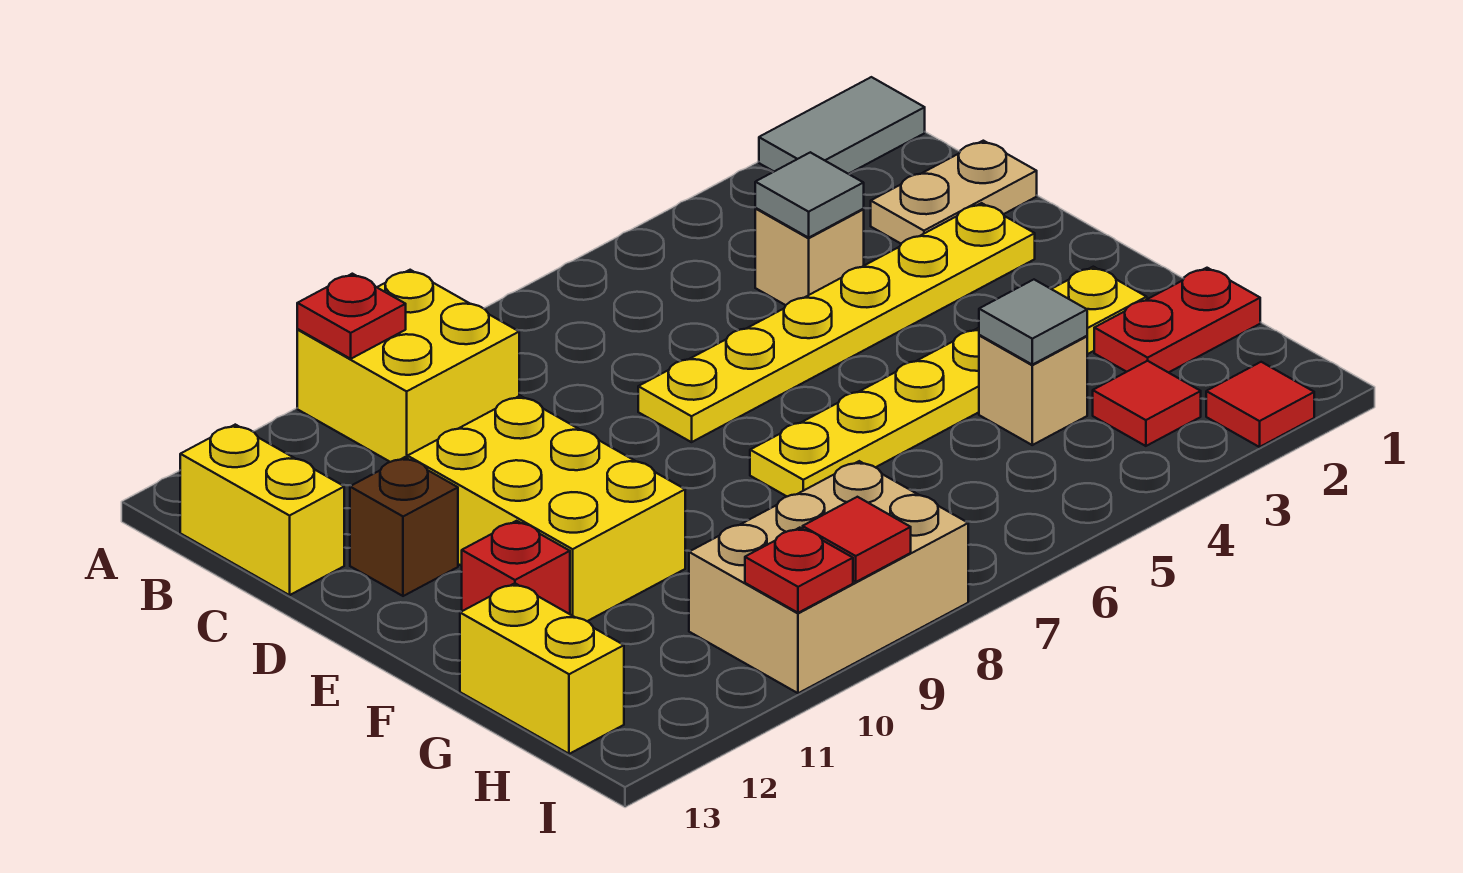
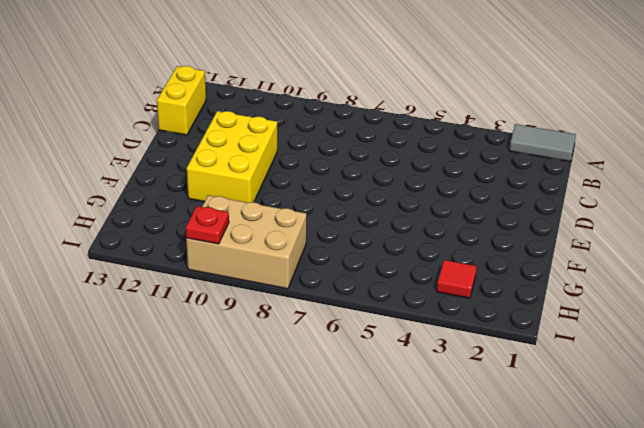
none -> yellow 2x2 brick [297,270,519,462]
none -> tan 1x2 plate [871,141,1037,243]
none -> tan 1x1 brick [755,208,864,305]

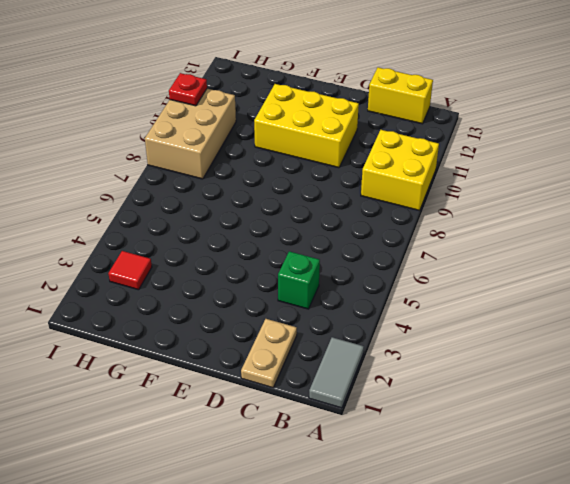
green 1x1 brick [278,251,320,309] -> tan 1x1 brick [755,208,864,305]
none -> yellow 1x6 plate [638,203,1035,442]
none -> brown 1x1 brick [350,457,458,596]
none -> yellow 1x6 plate [750,267,1147,496]

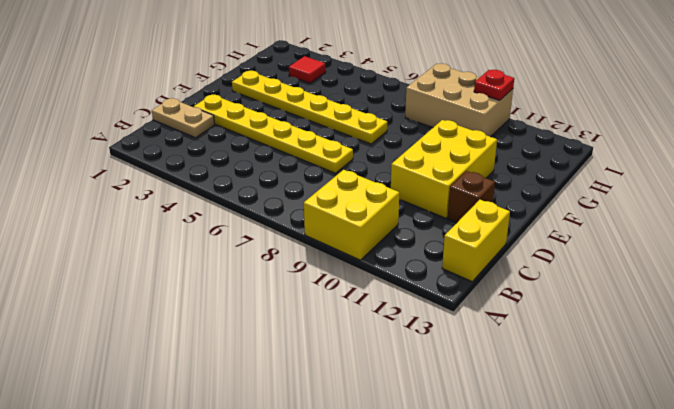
none -> grey 1x2 tile [759,77,925,174]
none -> tan 1x1 brick [755,208,864,305]
none -> red 1x1 brick [462,521,570,614]

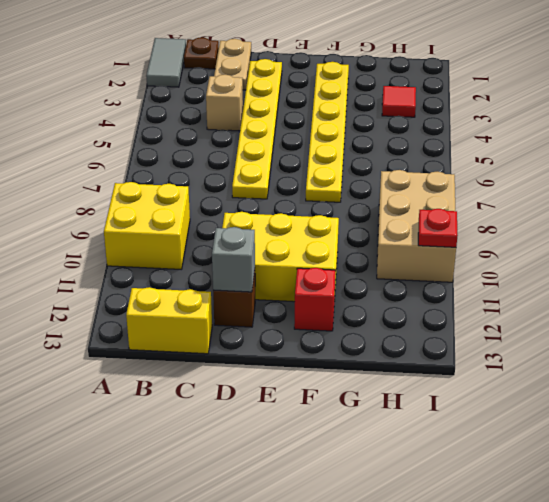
brown 1x1 plate [184,37,219,69] -> none
grey 1x1 brick [212,227,255,292] -> none
none -> red 1x2 plate [1094,268,1260,373]
none -> tan 1x1 brick [979,335,1087,445]
none -> yellow 1x2 brick [460,583,624,754]

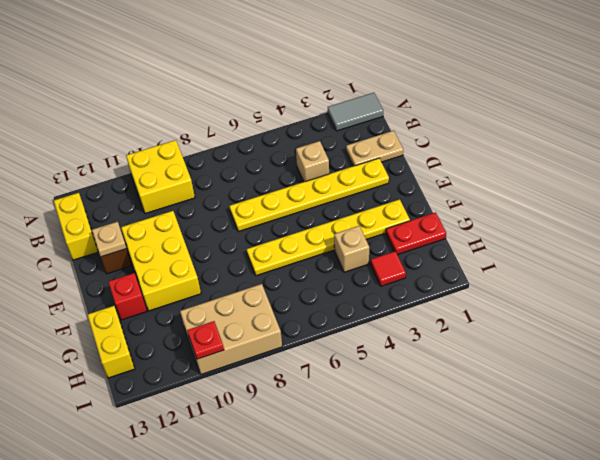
tan 1x1 plate [92,222,127,257] -> none
none -> red 1x1 tile [1206,362,1314,447]
none -> red 1x1 plate [297,274,406,359]
none -> grey 1x1 tile [755,152,864,238]

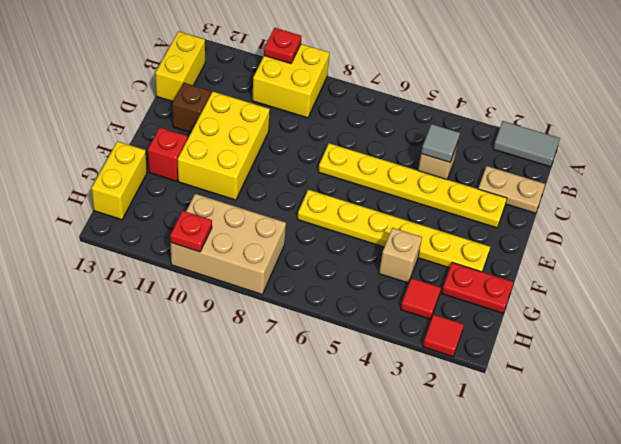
none -> grey 1x1 tile [979,280,1087,365]
none -> red 1x1 tile [803,497,911,582]

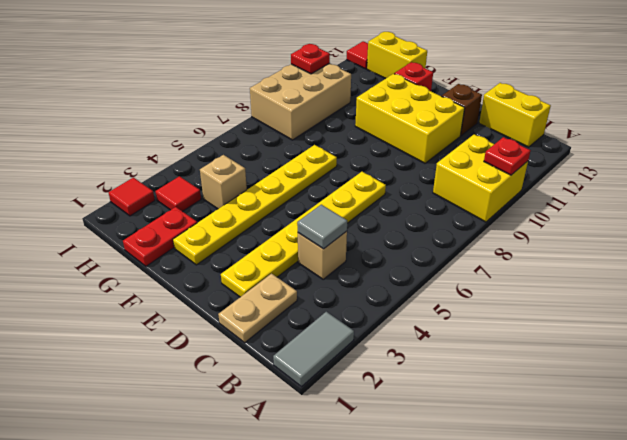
red 1x1 tile [347,41,368,69] -> red 1x1 tile moved to [803,497,911,582]
none -> grey 1x1 tile [979,280,1087,365]

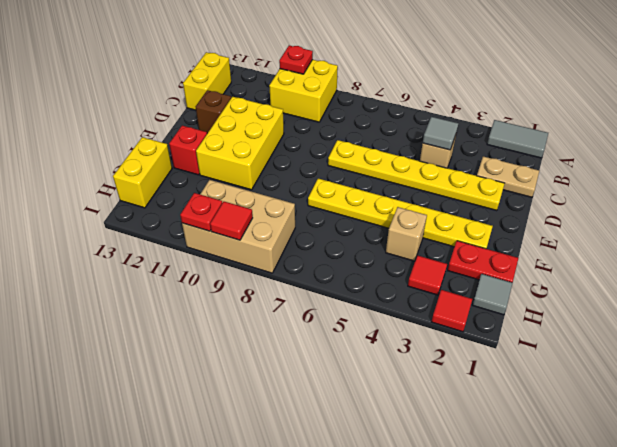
grey 1x1 tile [473,274,512,315] -> grey 1x1 tile moved to [979,280,1087,365]

